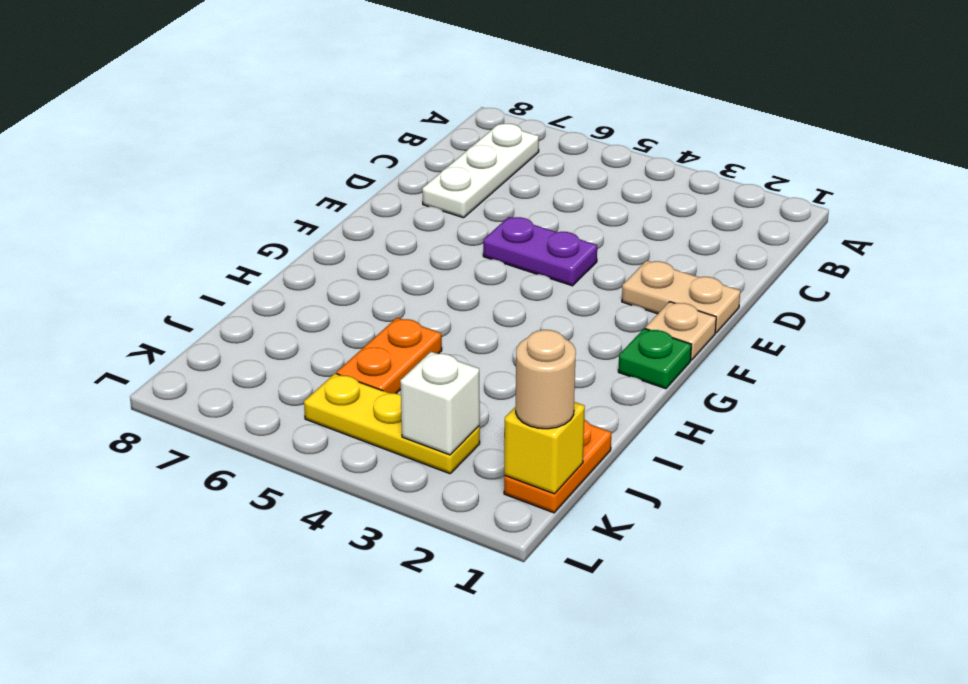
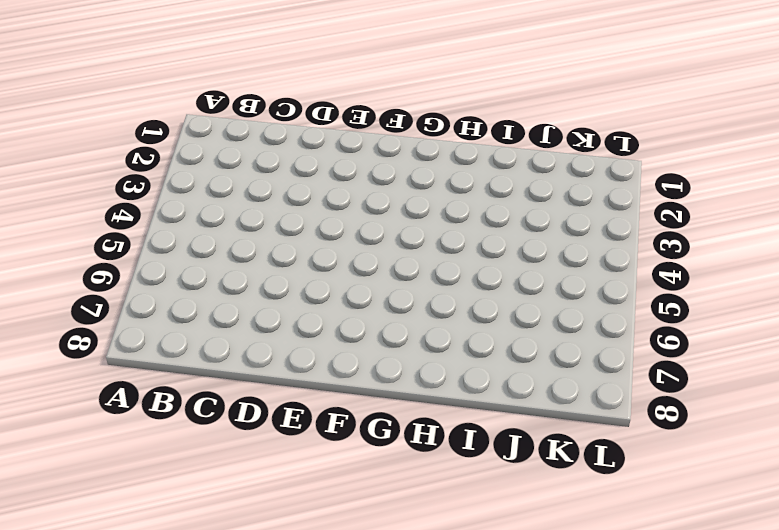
none -> white 1x3 plate [422,124,539,218]
none -> tan 1x2 plate [622,261,740,333]

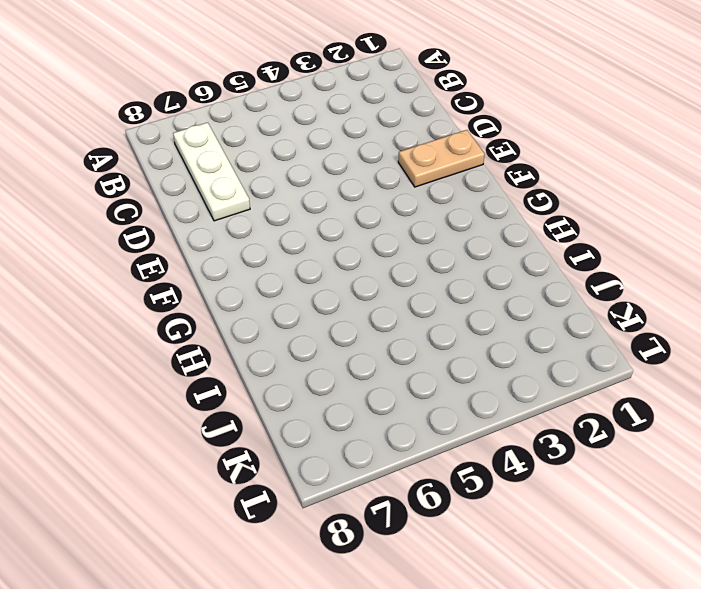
none -> purple 1x2 plate [483,217,597,286]
none -> tan 1x1 plate [645,302,716,360]

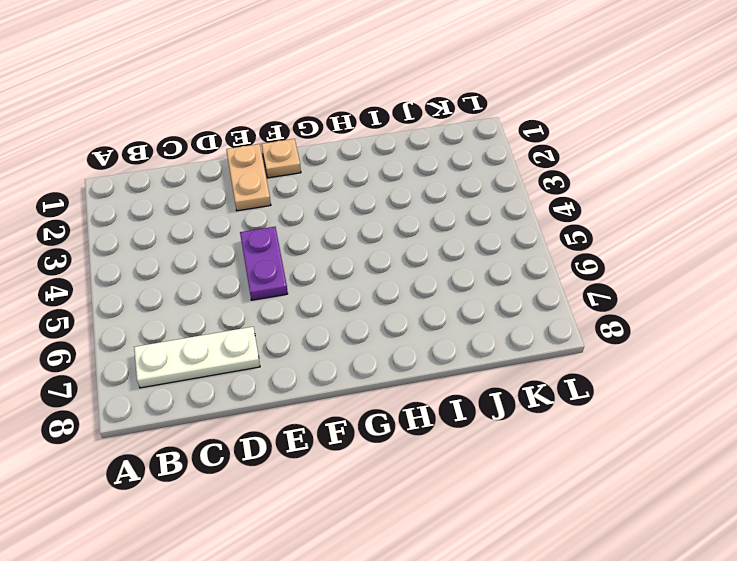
none -> green 1x1 plate [618,328,691,389]
none -> orange 1x2 plate [337,318,442,393]

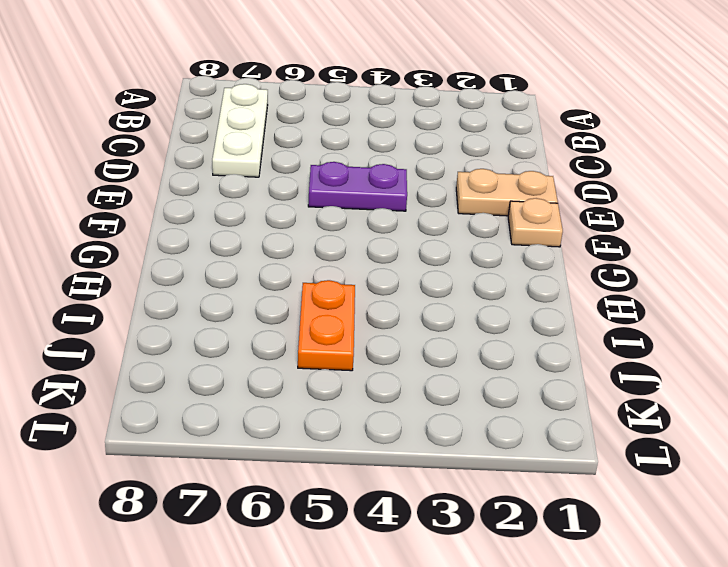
none -> green 1x1 plate [618,328,691,389]
none -> orange 1x2 plate [504,420,611,513]

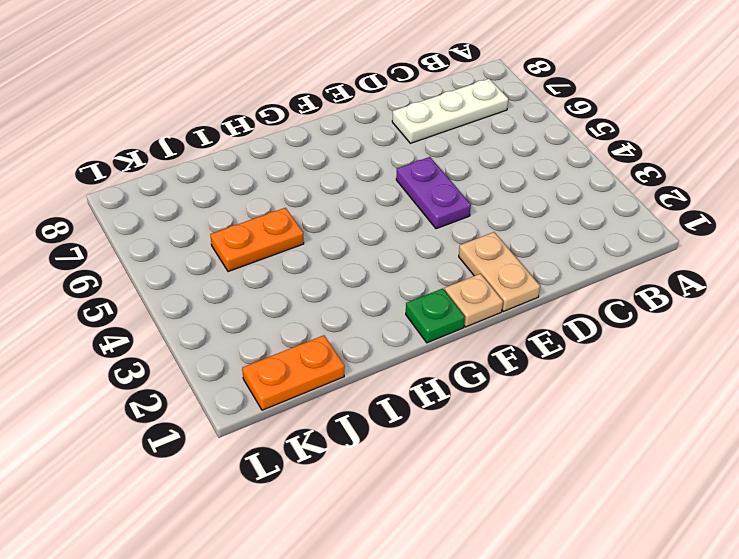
none -> yellow 1x3 plate [304,373,480,474]
none -> yellow 1x1 brick [504,402,585,494]

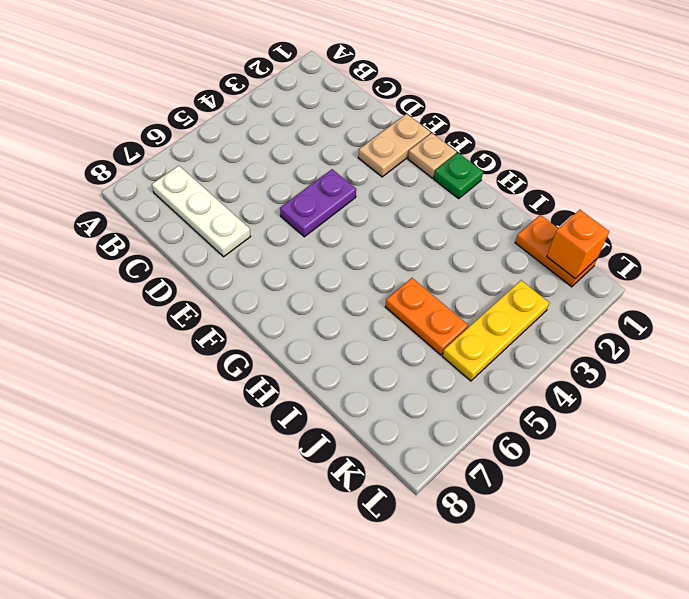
orange 1x1 brick [547,210,609,279] -> yellow 1x1 brick [504,402,585,494]
none -> white 1x1 brick [400,352,480,455]
none -> tan 1x1 round brick [516,330,576,429]

